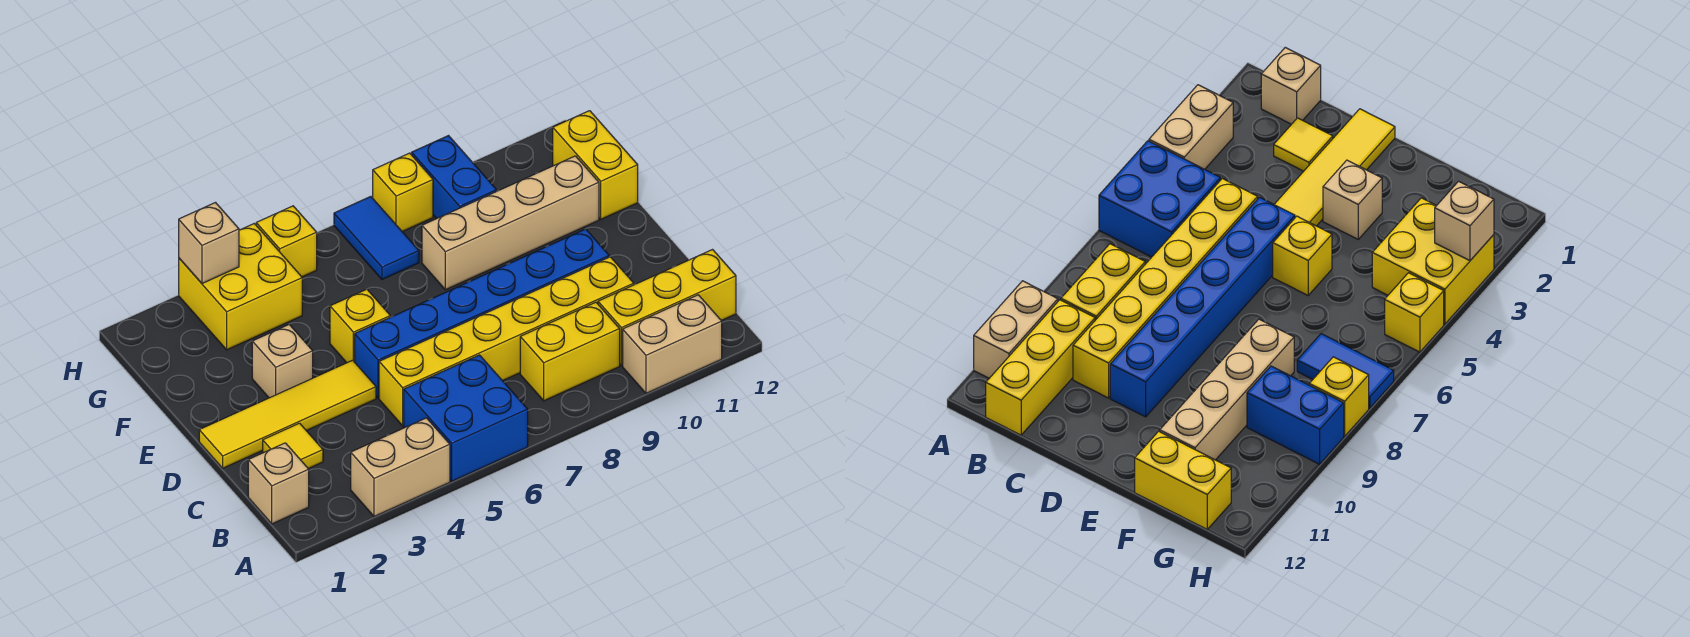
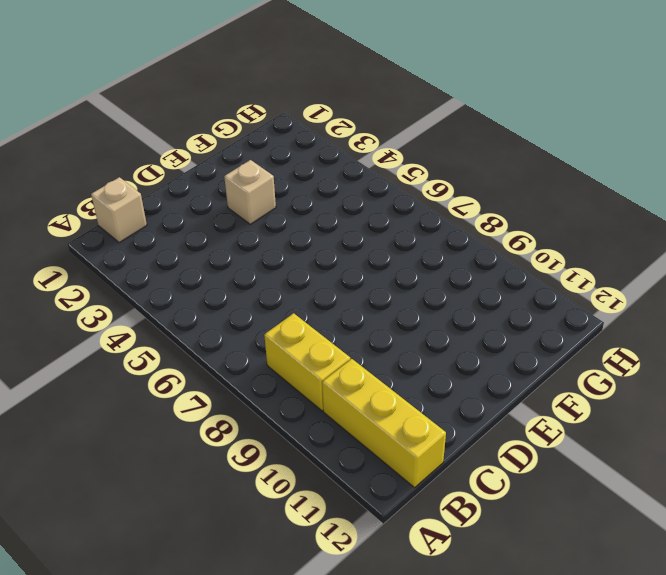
none -> tan 1x2 brick [351,418,450,517]
none -> blue 2x2 brick [404,355,528,481]
none -> tan 1x2 brick [623,295,722,393]

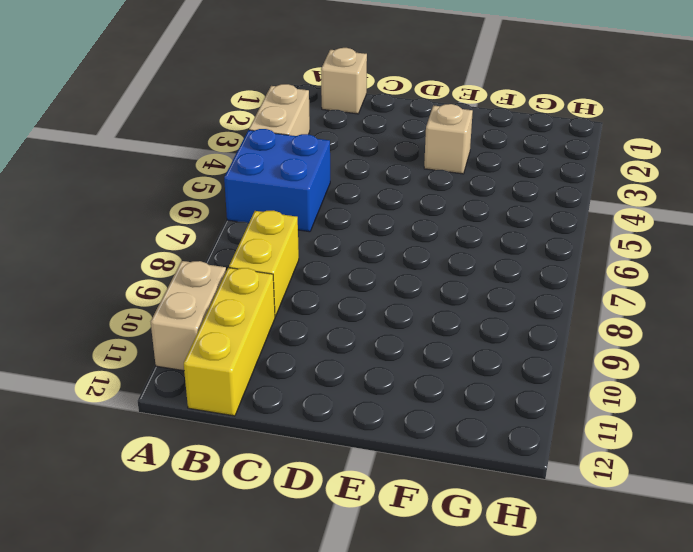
none -> yellow 1x1 tile [263,423,323,469]
none -> yellow 1x6 brick [379,257,634,426]
none -> yellow 1x4 tile [199,360,376,468]

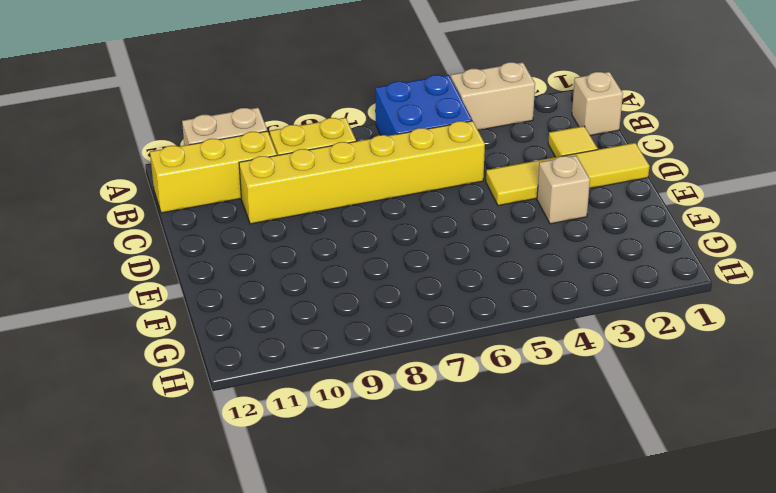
none -> blue 1x6 brick [355,229,609,398]
none -> yellow 1x1 brick [330,289,390,363]
none -> tan 1x4 brick [422,156,599,290]

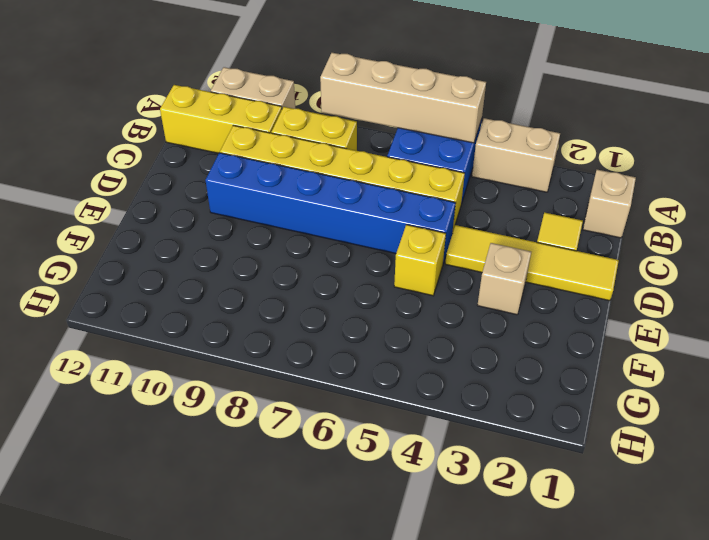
tan 1x4 brick [320,53,486,143] -> tan 1x4 brick moved to [422,156,599,290]
none -> yellow 1x2 brick [553,111,638,219]
none -> yellow 2x2 brick [179,224,302,350]
none -> blue 1x2 tile [334,197,419,279]

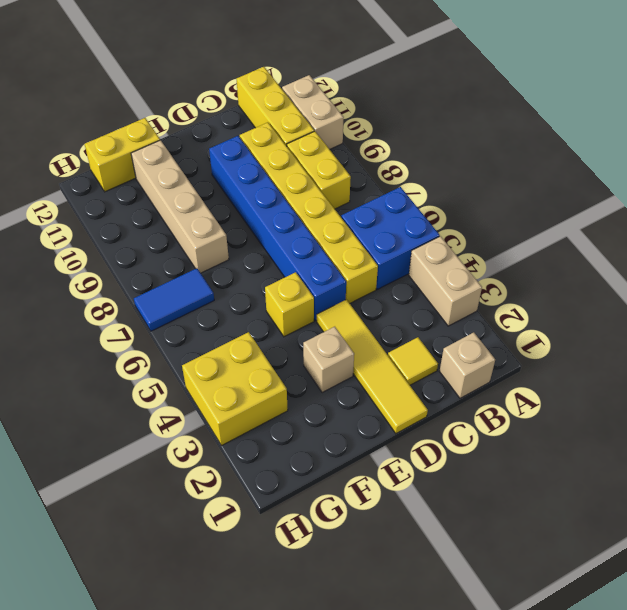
none -> blue 1x2 brick [412,136,497,219]
none -> yellow 1x1 brick [256,206,317,277]
none -> yellow 1x1 brick [373,153,433,232]

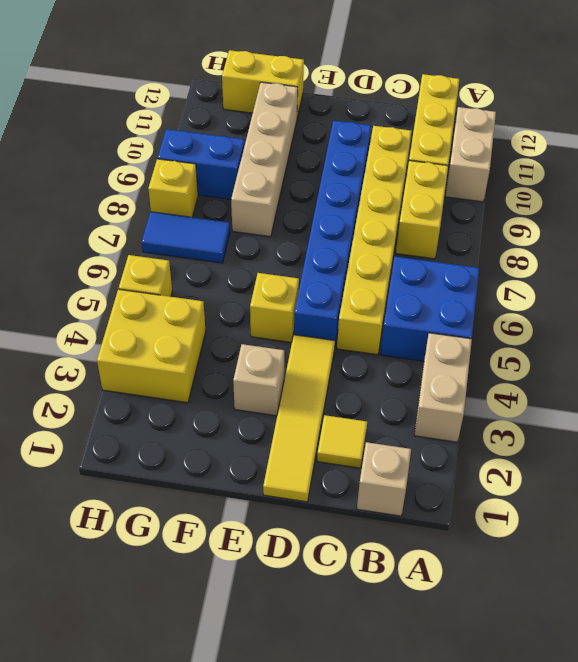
none -> tan 1x1 brick [179,203,239,284]

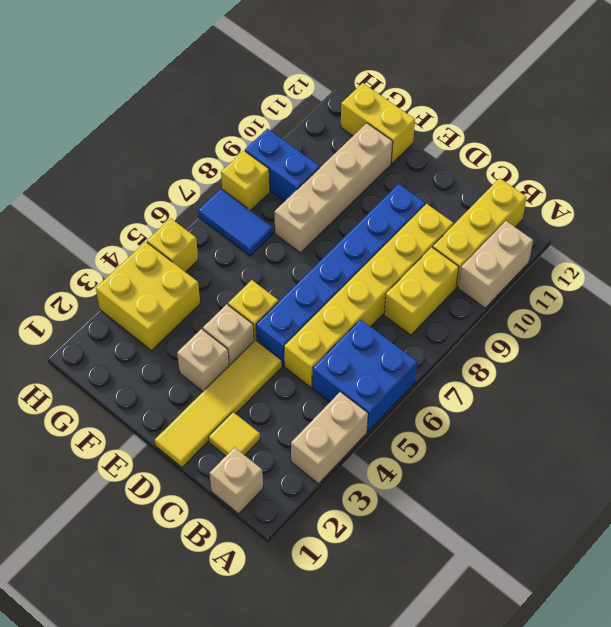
tan 1x1 brick [203,304,254,366] -> tan 1x1 brick moved to [179,203,239,284]

